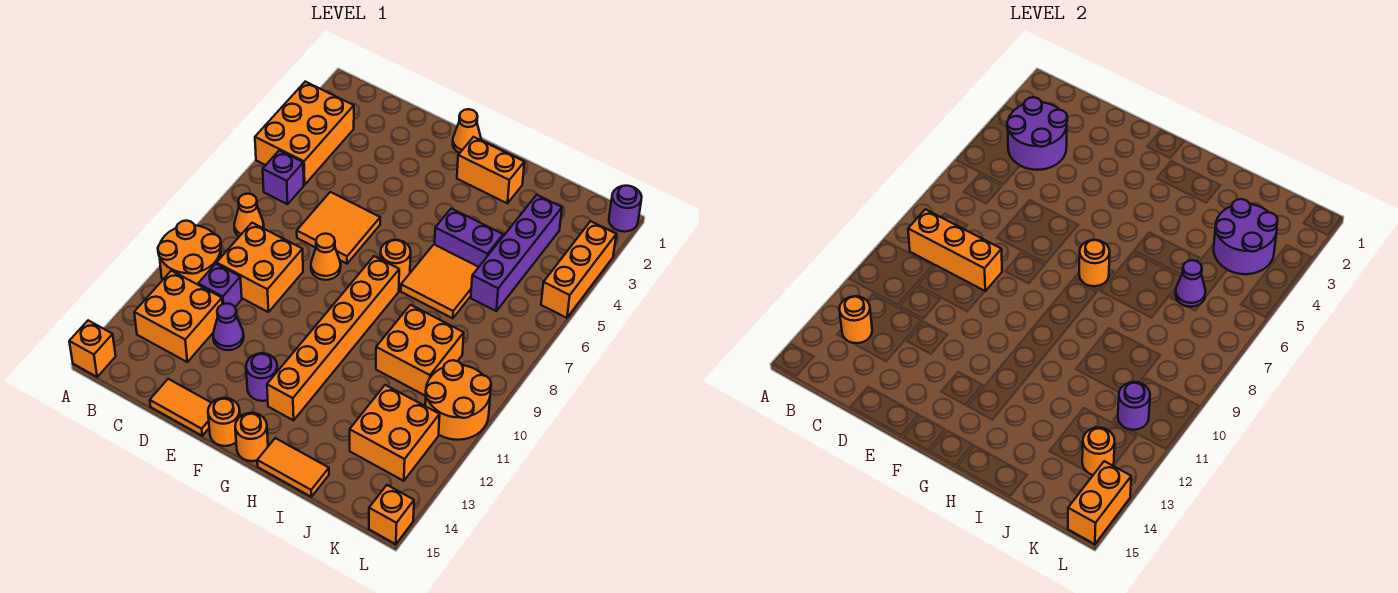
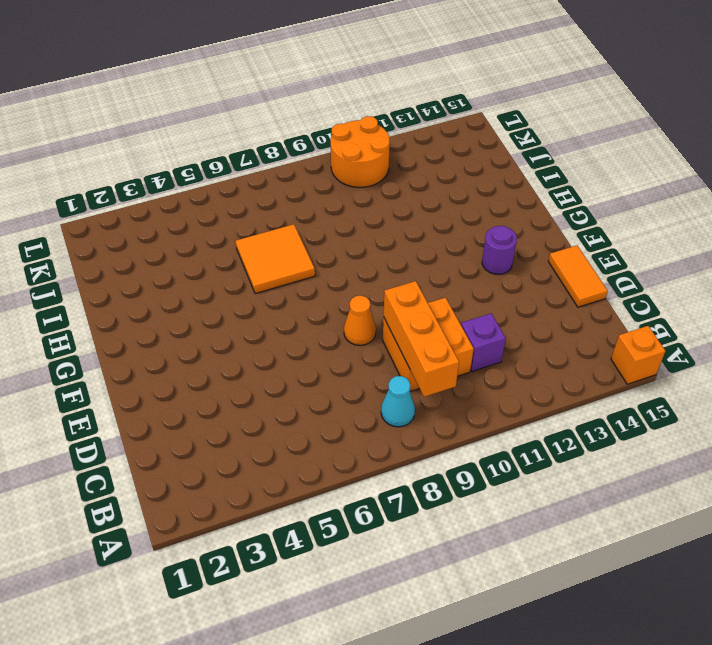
cyan 1x1 cone [381,376,415,427] -> orange 1x1 cone [234,194,264,237]
none -> orange 2x3 brick [255,82,354,185]
none -> orange 2x2 round brick [158,221,221,285]
none -> purple 1x1 brick [263,150,304,204]
none -> orange 2x2 brick [134,271,222,362]

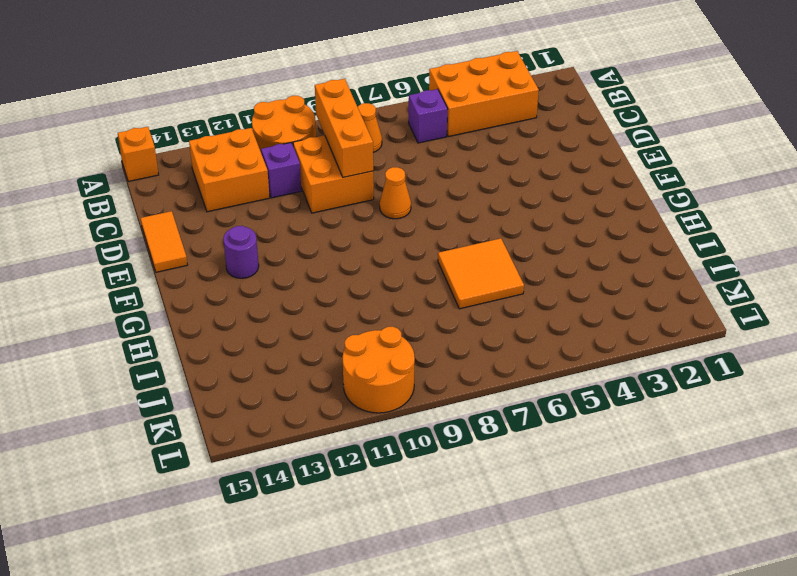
none -> orange 2x2 tile [297,192,380,264]
none -> purple 1x1 cone [213,303,244,350]
none -> orange 1x1 cone [453,109,481,153]
none -> orange 1x1 round brick [208,398,240,446]

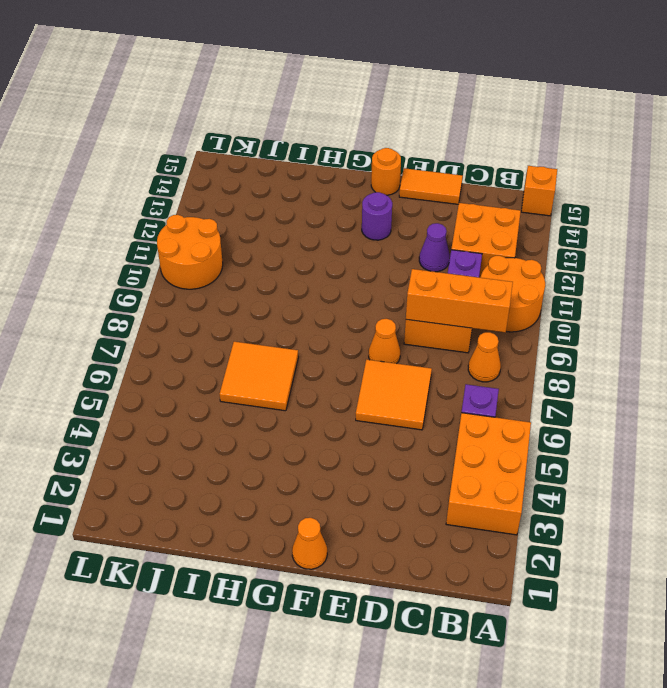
none -> orange 1x2 brick [457,137,524,203]
none -> orange 1x1 round brick [380,240,411,286]
none -> orange 1x6 brick [267,256,399,420]
none -> orange 1x1 round brick [235,413,268,461]

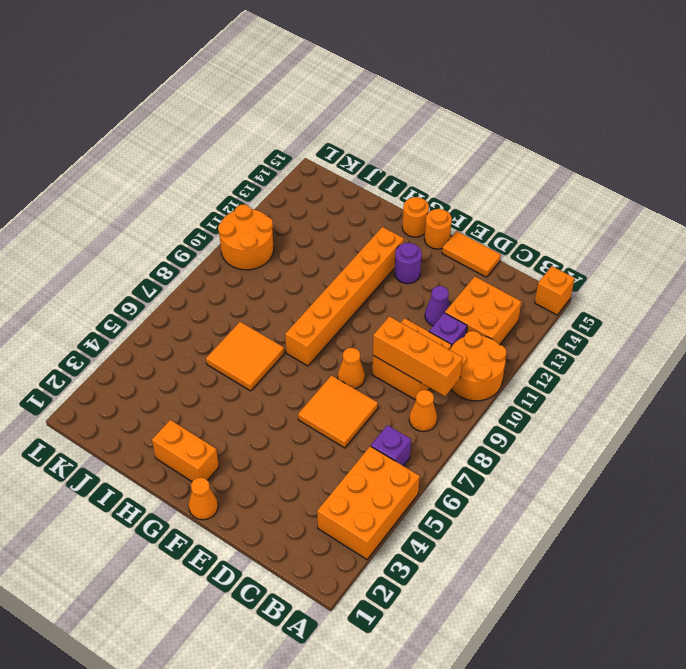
none -> orange 1x1 round brick [380,240,411,286]
none -> purple 1x2 brick [435,209,503,267]
none -> orange 1x2 tile [257,438,329,497]
none -> orange 2x2 brick [376,305,464,396]

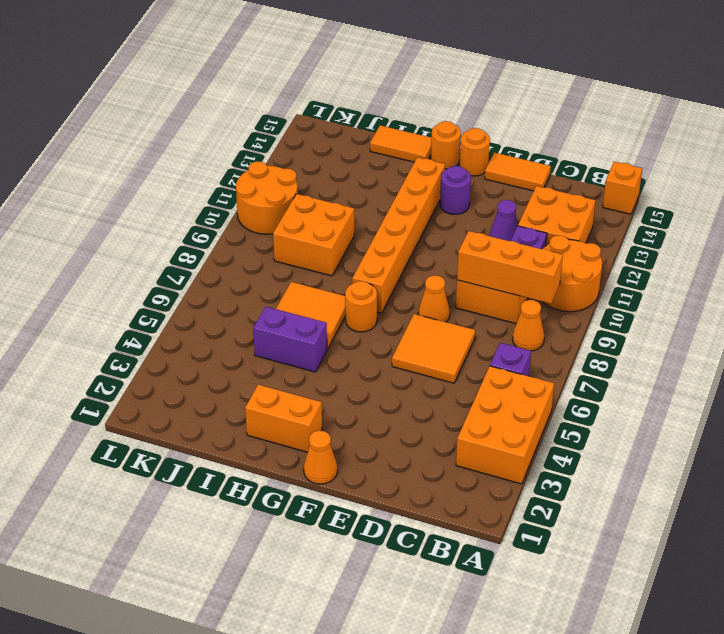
none -> purple 1x4 brick [471,195,562,311]
none -> orange 2x2 brick [350,385,440,481]
none -> purple 1x1 round brick [609,186,642,232]
none -> orange 1x3 brick [541,221,616,318]

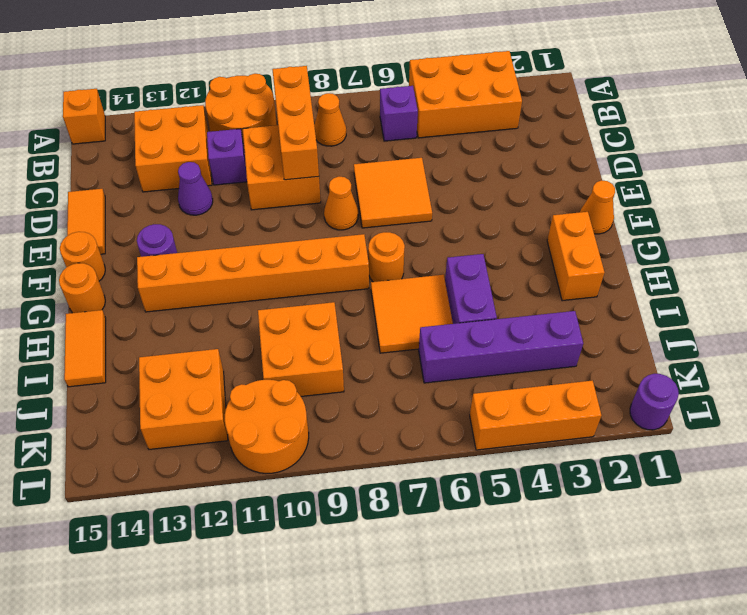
none -> orange 1x1 brick [369,485,414,544]
none -> purple 2x2 round brick [1007,97,1067,170]
none -> orange 1x1 round brick [839,296,872,343]
none -> orange 1x1 round brick [1079,240,1110,286]

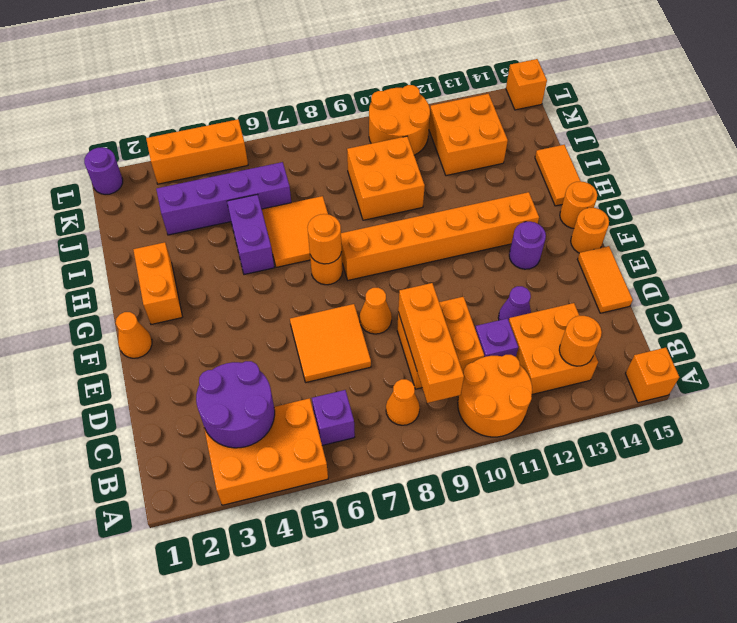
none -> purple 2x2 round brick [1214,199,1278,274]
none -> purple 1x1 cone [1176,260,1206,307]
none -> purple 1x1 round brick [1118,382,1150,430]
none -> orange 1x1 round brick [1082,428,1115,475]

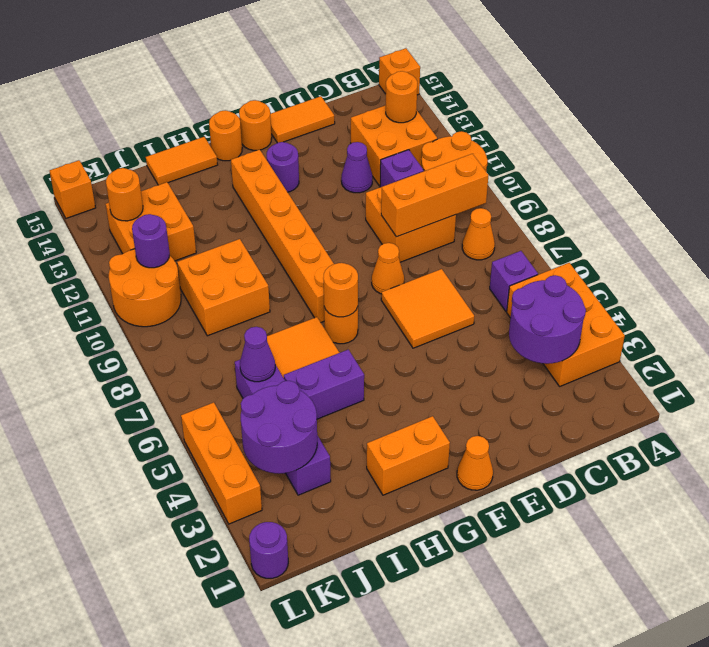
none -> orange 1x2 brick [1068,461,1131,544]

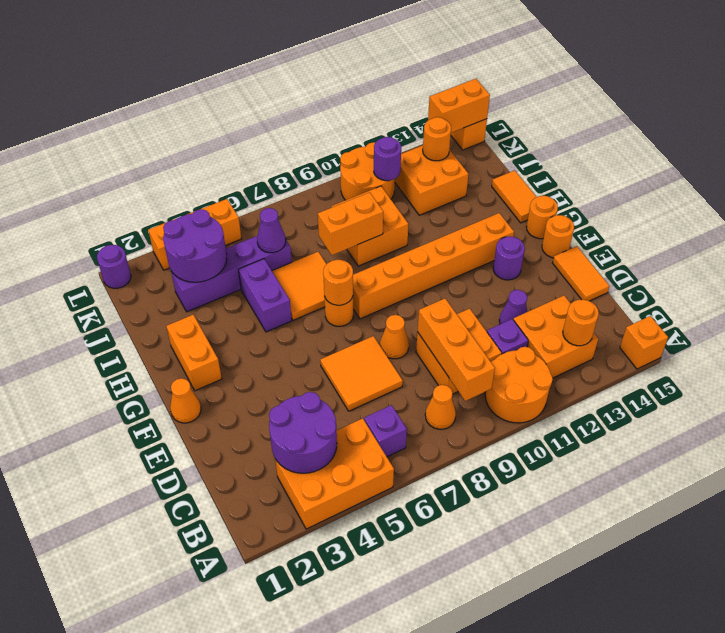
orange 1x2 brick [318,192,383,255] -> none

